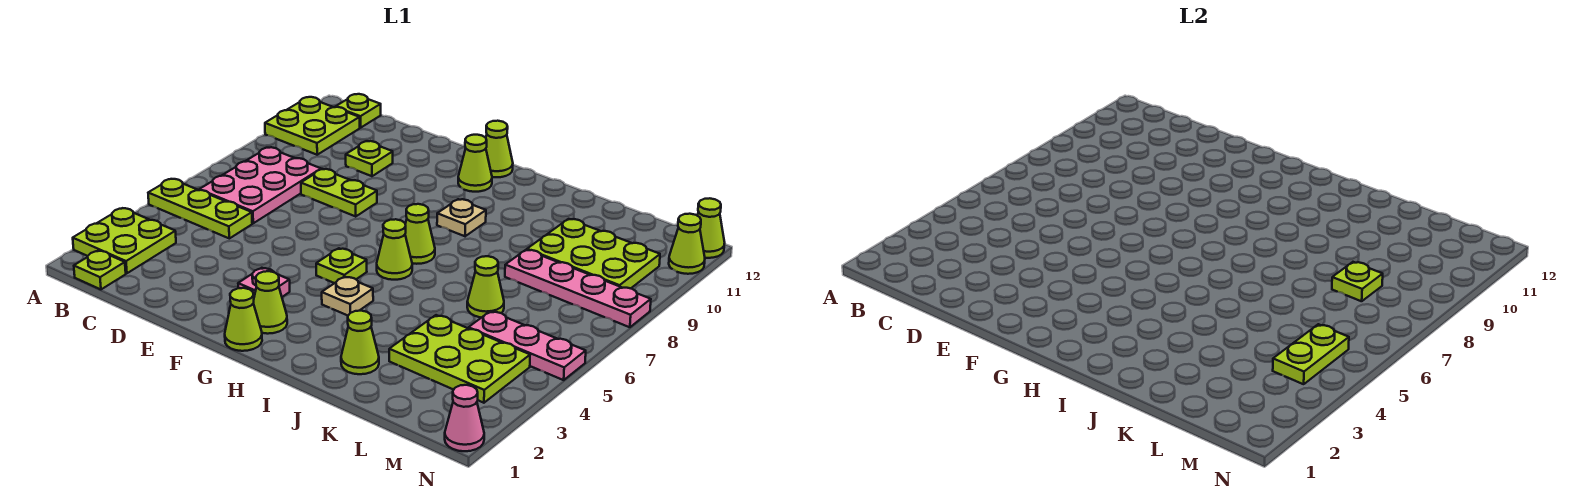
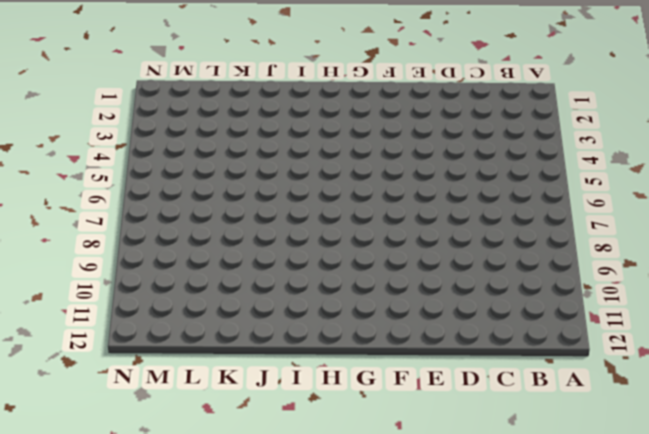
none -> lime 2x2 plate [73,208,176,273]
none -> lime 1x3 plate [148,179,252,238]
none -> lime 2x2 plate [265,97,360,155]

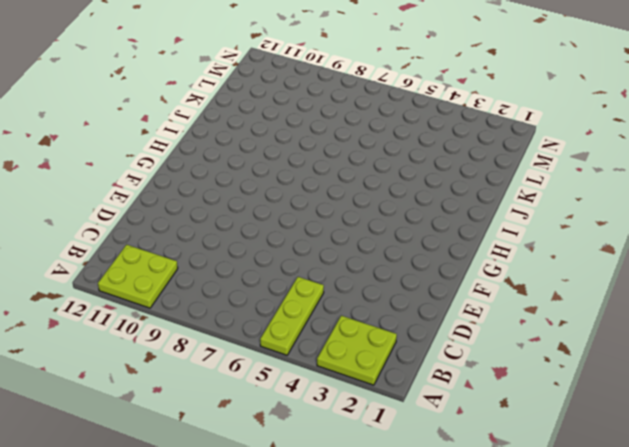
none -> lime 1x1 plate [74,250,126,289]
none -> pink 2x3 plate [199,147,321,223]
none -> lime 1x1 plate [335,94,381,128]

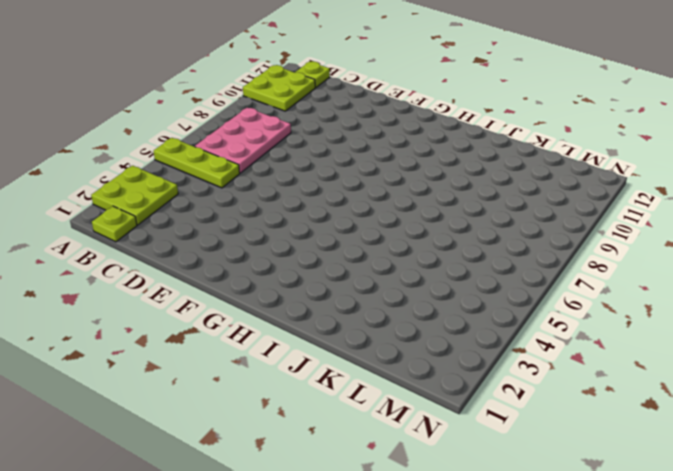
none -> lime 1x2 plate [301,169,377,217]
none -> lime 1x1 plate [346,141,393,176]
none -> pink 1x1 plate [238,268,290,297]

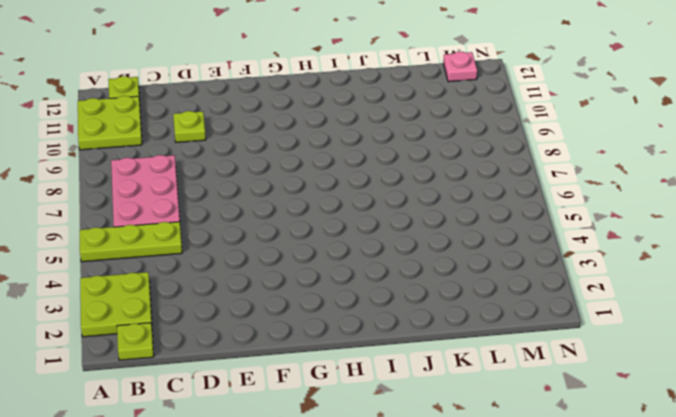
pink 1x1 plate [443,52,477,82] -> pink 1x1 plate moved to [238,268,290,297]
none -> lime 1x2 plate [301,169,377,217]
none -> lime 1x1 cone [225,288,262,351]
none -> lime 1x1 cone [254,271,287,334]

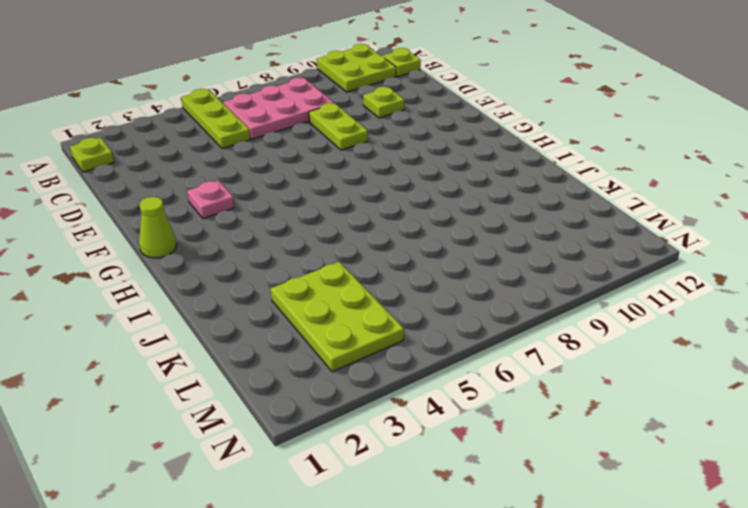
none -> lime 2x2 plate [73,208,176,273]
none -> lime 1x1 cone [254,271,287,334]
none -> lime 1x1 plate [316,248,367,283]

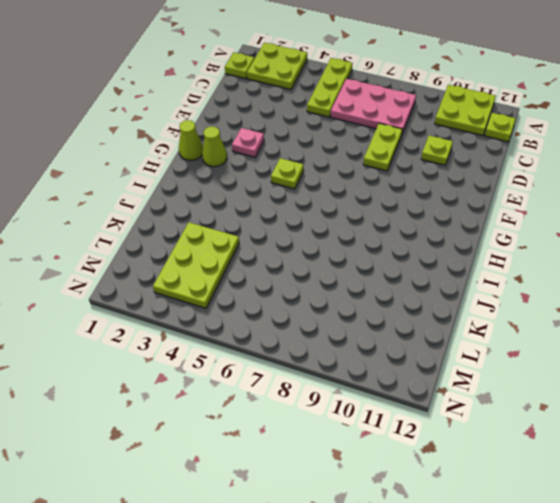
none -> lime 1x1 cone [458,135,492,192]
none -> lime 1x1 cone [486,121,513,177]
none -> tan 1x1 plate [322,276,373,316]

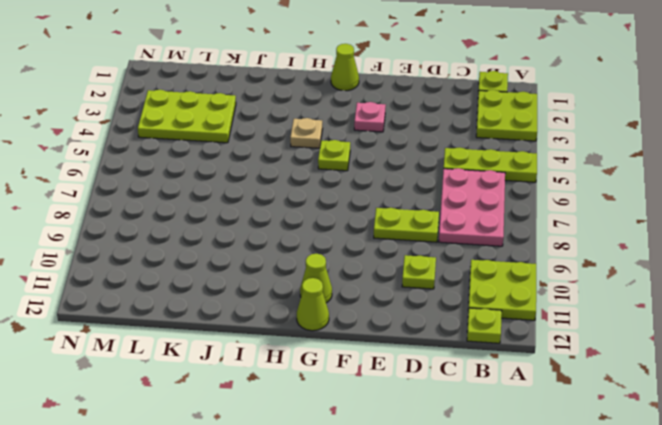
none -> lime 1x1 cone [254,271,287,334]
none -> lime 1x1 cone [377,219,412,280]
none -> lime 1x1 cone [405,204,435,264]

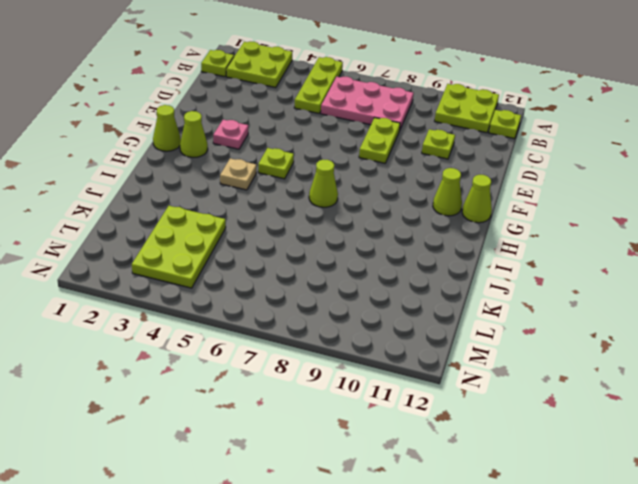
none -> lime 1x1 cone [377,219,412,280]
none -> tan 1x1 plate [437,199,486,236]
none -> lime 1x1 cone [341,311,379,374]

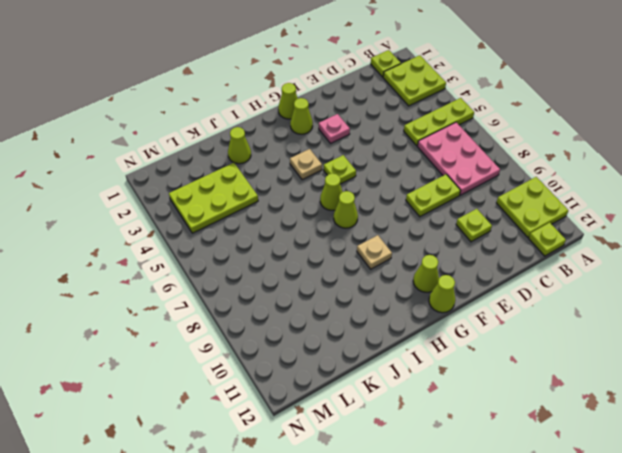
none -> lime 1x1 cone [467,256,504,318]
none -> pink 1x4 plate [505,250,651,327]
none -> lime 2x3 plate [527,219,660,288]

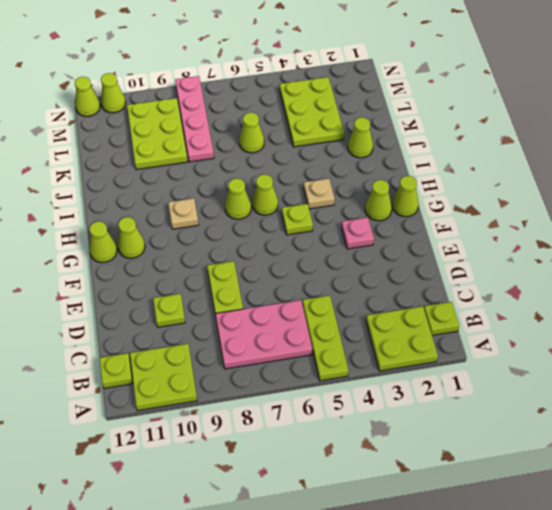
none -> pink 1x3 plate [468,311,586,380]
none -> pink 1x1 cone [445,385,484,451]
none -> lime 1x1 plate [1332,262,1383,301]

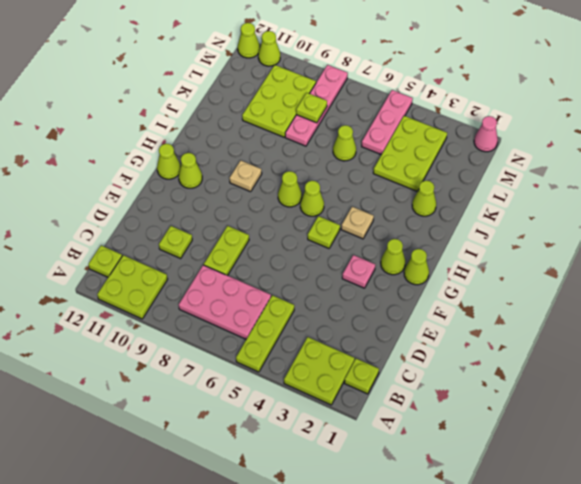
none -> lime 1x2 plate [1273,324,1349,384]

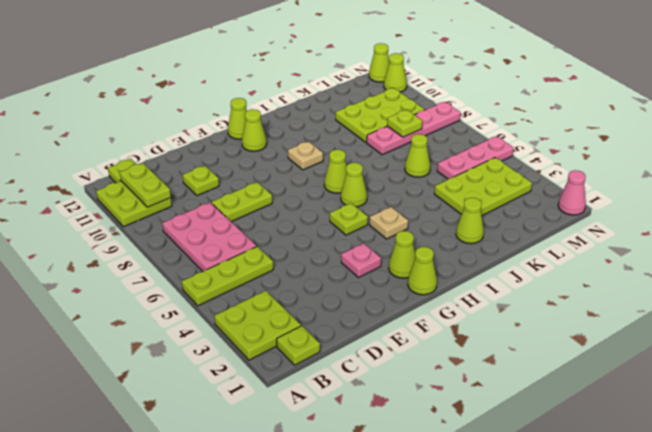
lime 1x2 plate [120,163,171,207] -> lime 1x2 plate moved to [1273,324,1349,384]

